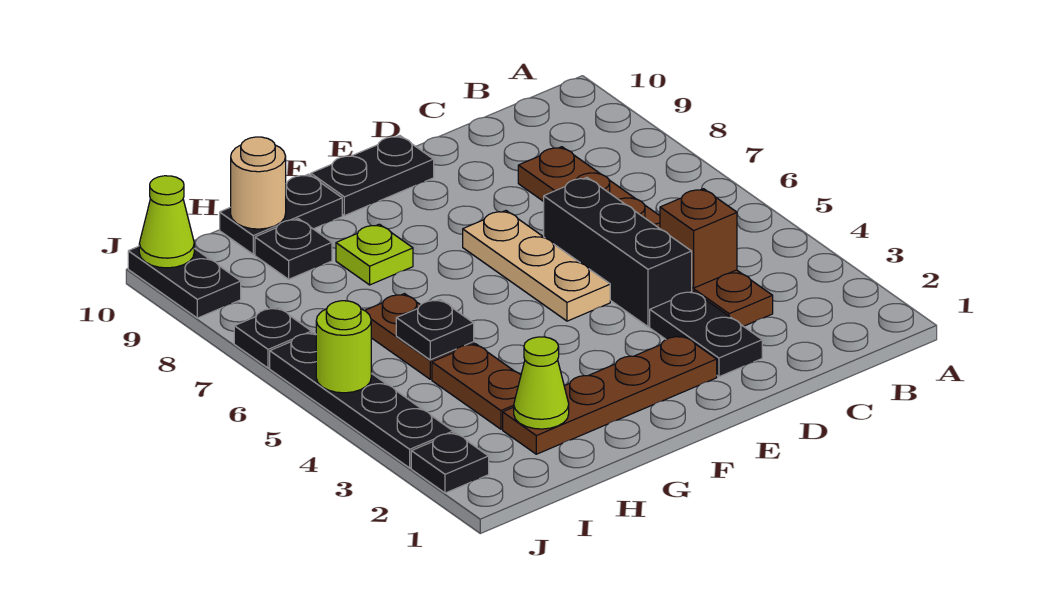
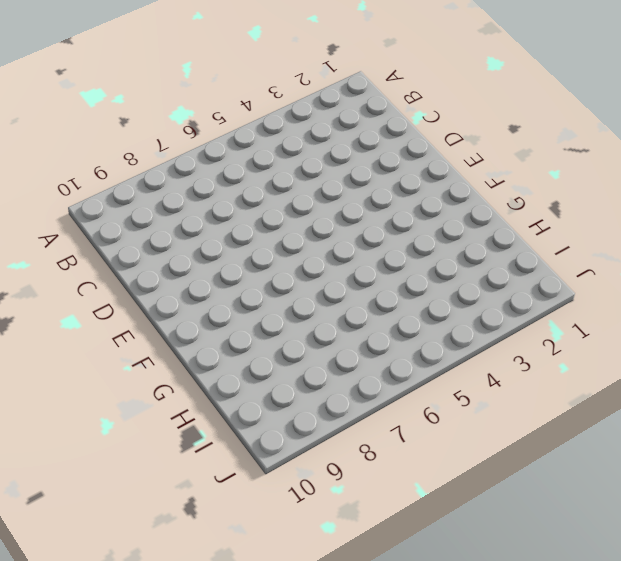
none -> brown 1x6 plate [518,147,773,326]
none -> black 1x2 plate [650,291,762,377]
none -> black 1x3 brick [544,178,692,327]

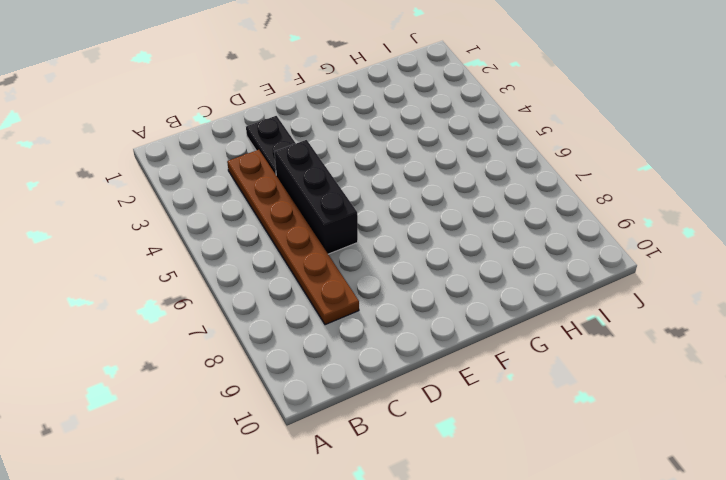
none -> brown 1x4 plate [503,336,717,454]
none -> tan 1x3 plate [463,211,610,321]
none -> black 1x2 plate [311,136,434,216]

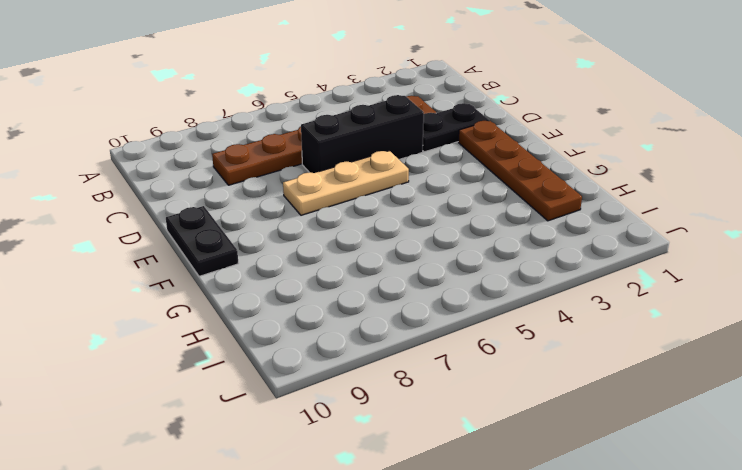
none -> lime 1x1 plate [336,224,413,285]
none -> black 1x2 plate [220,174,342,254]
none -> brown 1x2 plate [432,344,521,429]

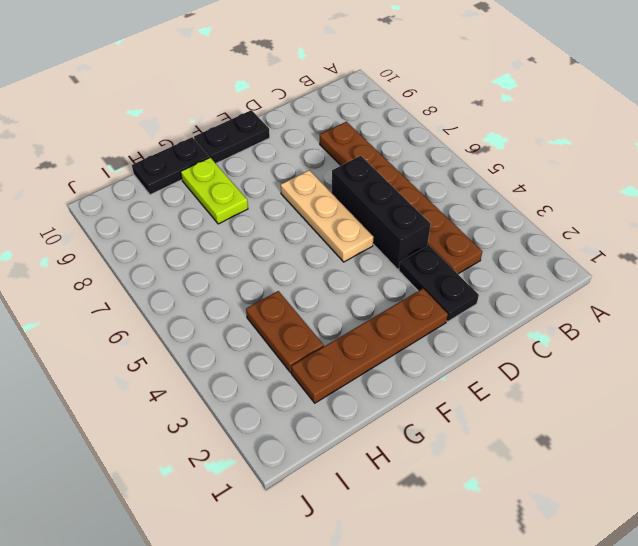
lime 1x2 plate [181,158,248,224] -> lime 1x1 plate [336,224,413,285]
none -> brown 1x2 plate [365,294,474,379]
none -> black 1x1 plate [255,219,332,279]
none -> black 1x1 plate [411,432,489,493]

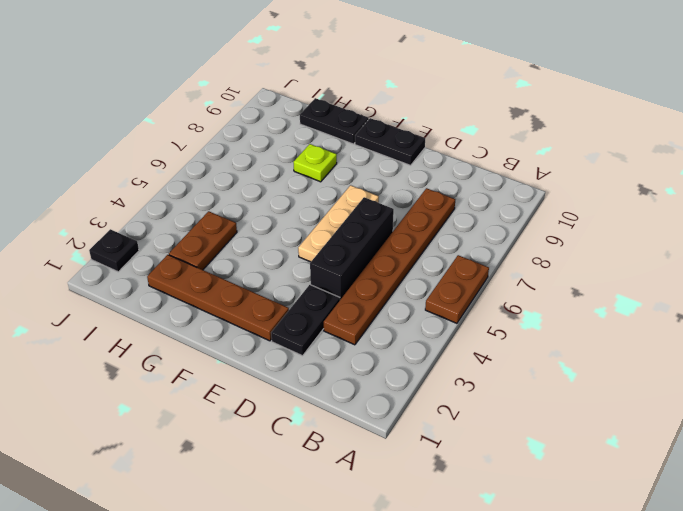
brown 1x2 plate [425,255,489,323] -> brown 1x2 plate moved to [365,294,474,379]
none -> black 1x1 plate [255,219,332,279]
none -> black 1x4 plate [270,332,453,468]
none -> black 1x1 plate [234,307,312,368]

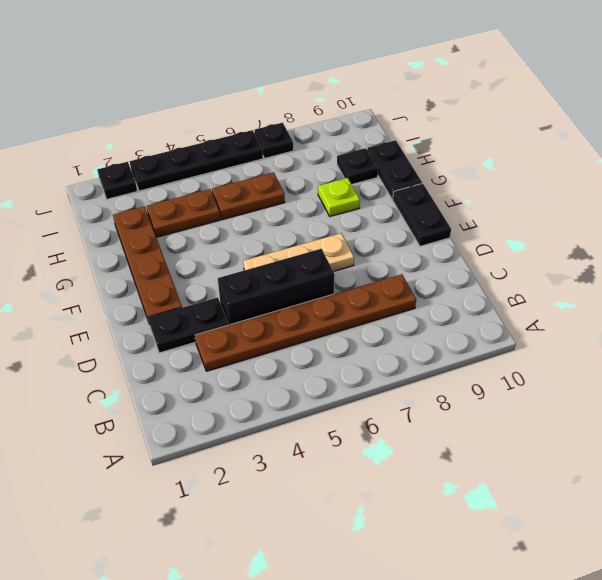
none -> black 1x2 plate [128,246,241,318]
none -> brown 1x1 brick [660,189,737,288]
none -> lime 1x1 cone [514,337,569,429]

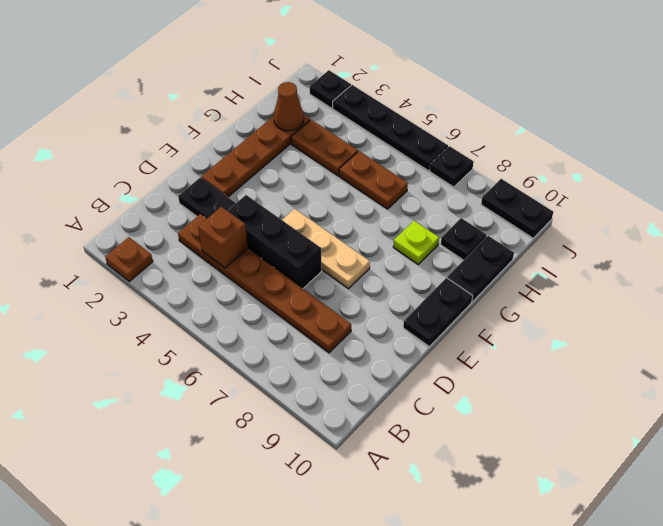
brown 1x1 plate [105,237,153,281] -> none
brown 1x1 cone [274,82,304,131] -> lime 1x1 cone [514,337,569,429]
none -> black 1x1 plate [396,299,474,360]
none -> tan 1x1 round brick [231,137,286,229]
none -> lime 1x1 round brick [316,301,371,393]

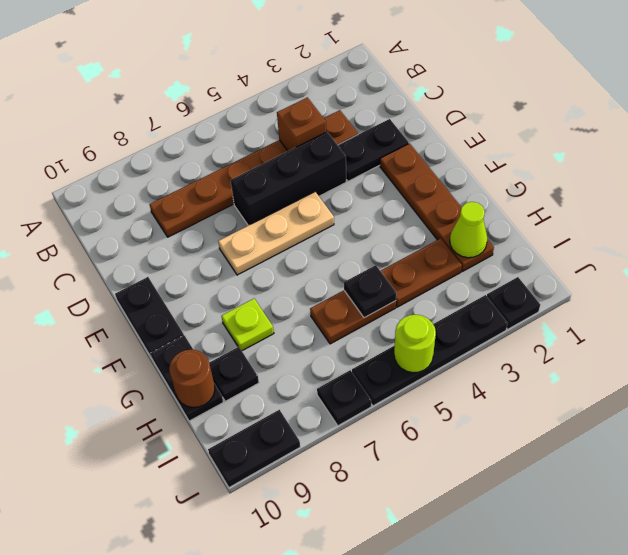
brown 1x1 round brick [169,350,215,407] -> tan 1x1 round brick [231,137,286,229]
none -> lime 1x1 cone [139,176,194,268]

